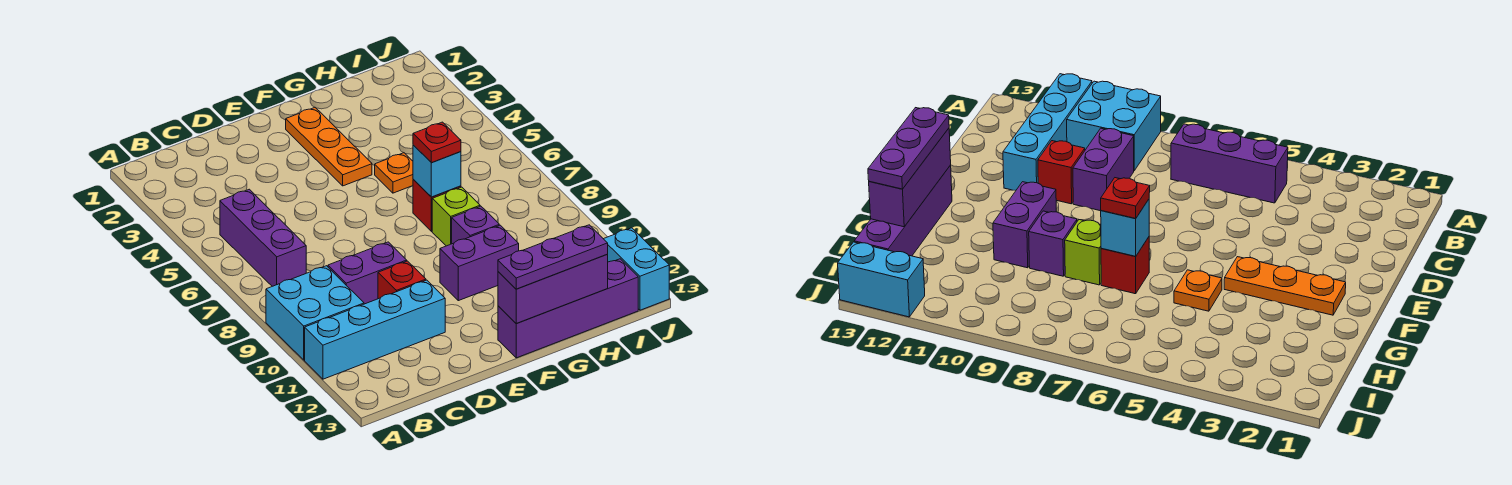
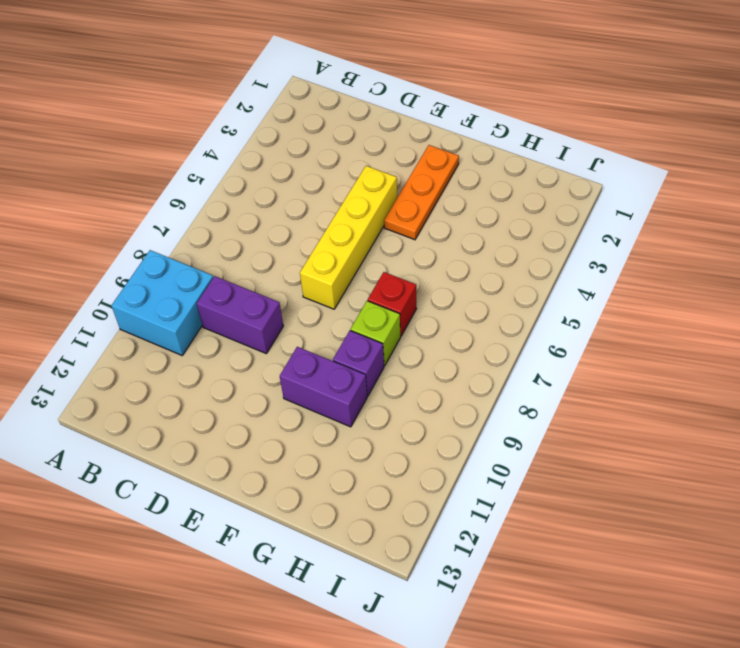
yellow 1x4 brick [300,166,397,309] -> none
none -> cyan 1x4 brick [305,280,445,379]
none -> purple 1x3 brick [220,189,306,286]
none -> red 1x1 brick [378,261,426,299]

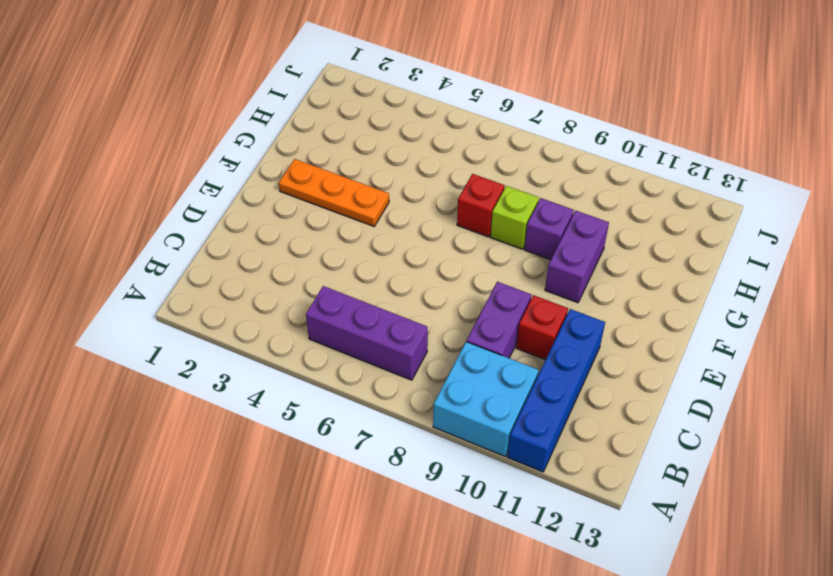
blue 1x4 brick [507,309,605,472] -> cyan 1x4 brick [305,280,445,379]
none -> purple 1x4 brick [498,259,638,358]
none -> orange 1x1 plate [375,153,413,193]
none -> cyan 1x2 brick [604,228,669,310]

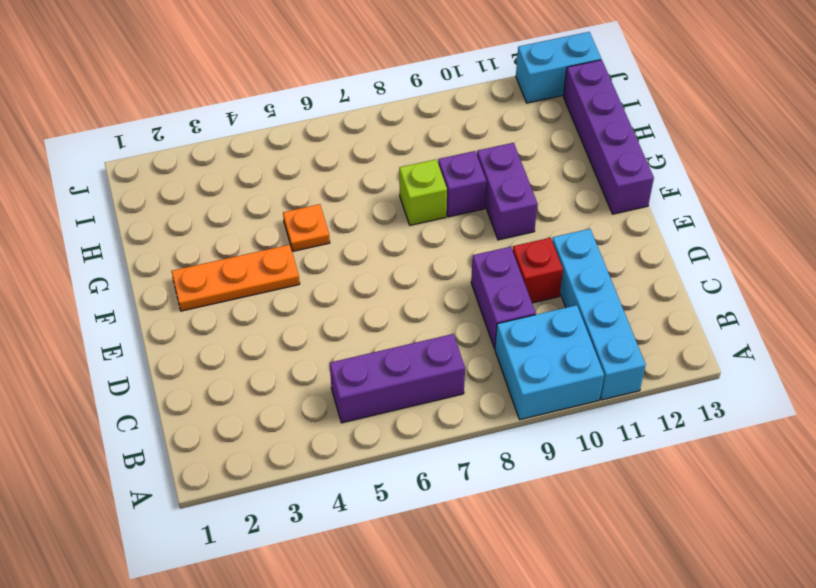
none -> red 1x1 brick [413,180,461,231]
none -> purple 1x3 brick [498,255,608,324]
none -> cyan 1x1 brick [413,145,461,197]

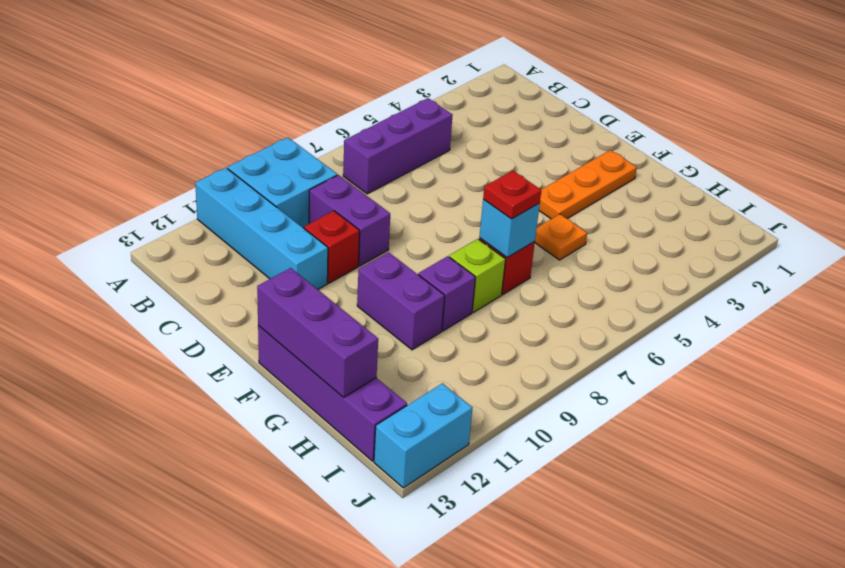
none -> purple 1x3 plate [498,225,608,289]

